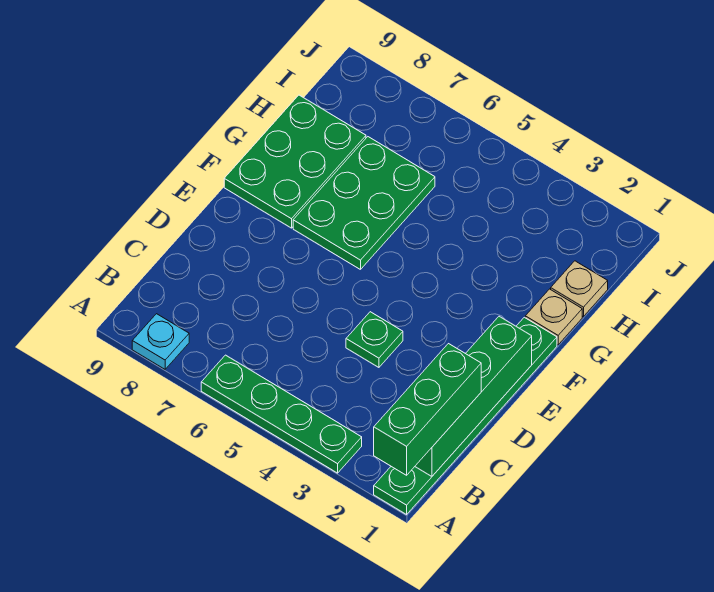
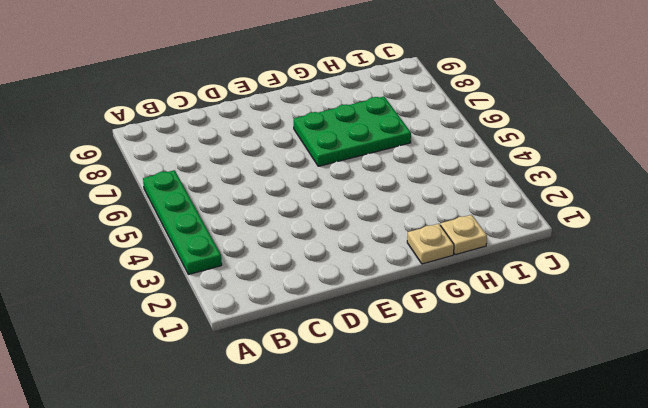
none -> green 1x6 plate [374,317,557,514]
none -> cyan 1x1 plate [132,314,189,369]

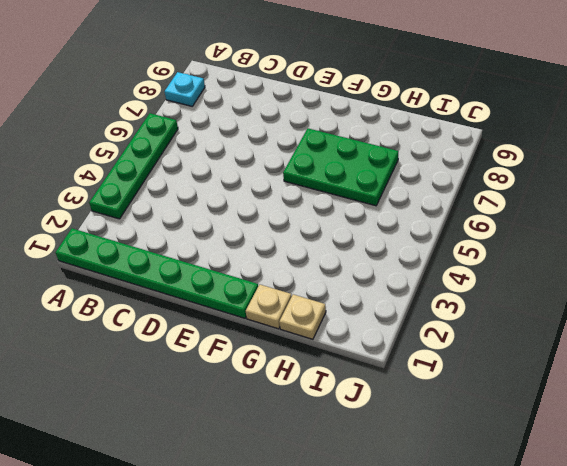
none -> green 1x1 plate [346,312,403,367]
none -> green 2x3 plate [224,95,366,228]

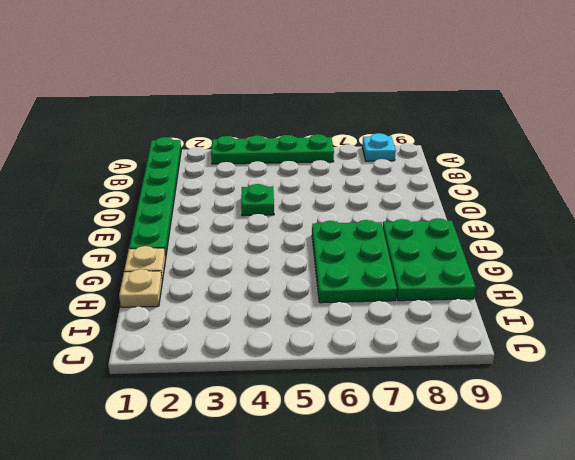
none -> green 1x4 brick [415,316,532,476]
none -> green 1x3 brick [374,344,481,475]

